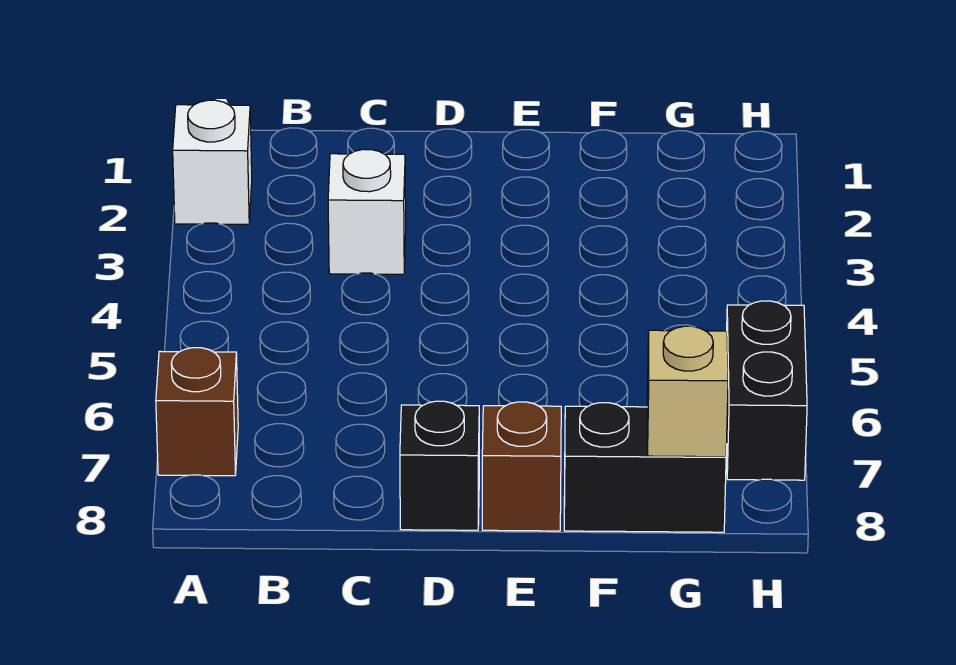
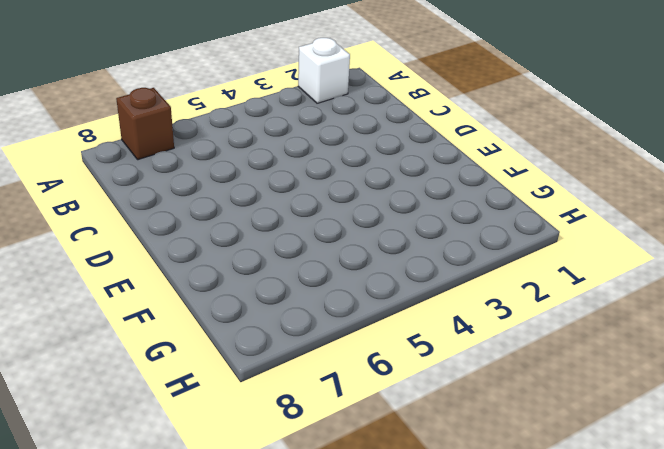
none -> white 1x1 brick [328,149,406,274]
none -> black 1x1 brick [400,401,479,530]

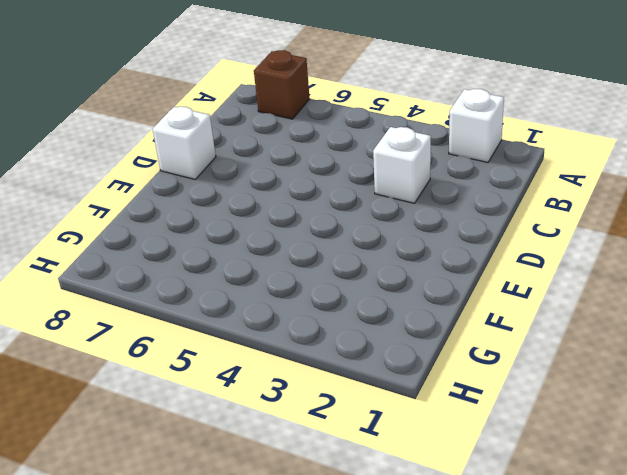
white 1x1 brick [153,107,216,179] -> black 1x1 brick [400,401,479,530]
none -> brown 1x1 brick [482,402,561,531]
none -> black 1x2 brick [564,403,726,532]

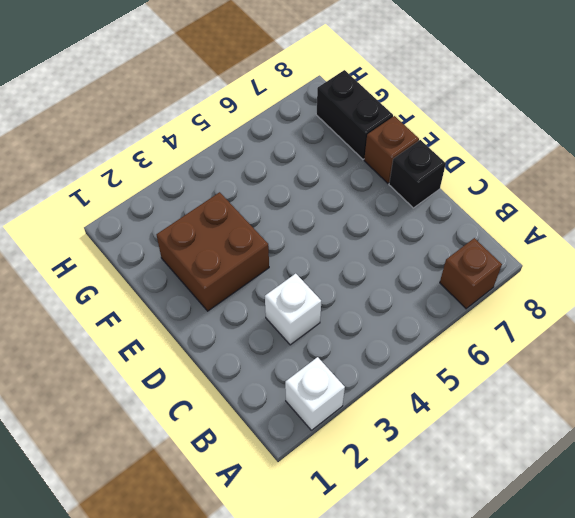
brown 2x2 brick [156,192,269,311] -> none
none -> black 1x2 brick [727,301,807,480]
none -> tan 1x1 brick [647,326,728,457]

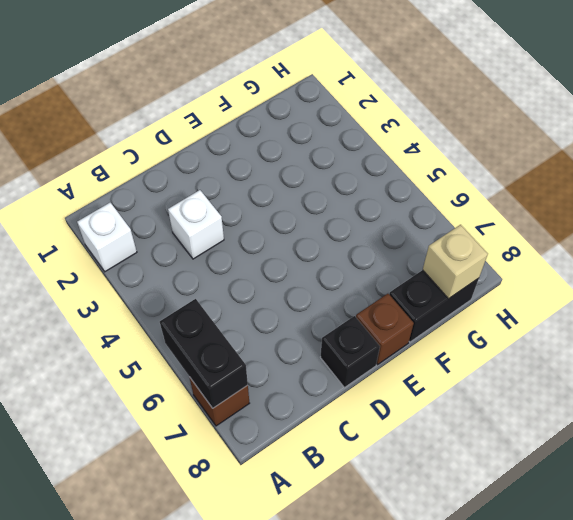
black 1x2 brick [160,299,248,408] -> black 1x2 brick moved to [727,301,807,480]

